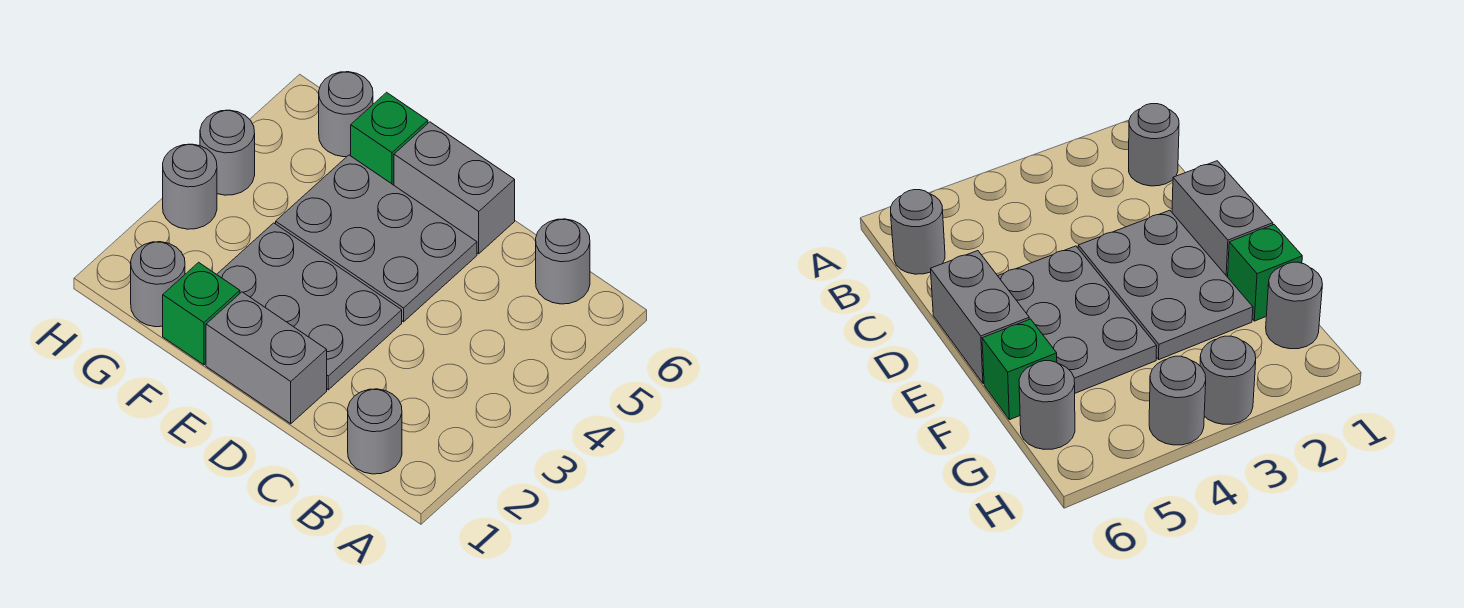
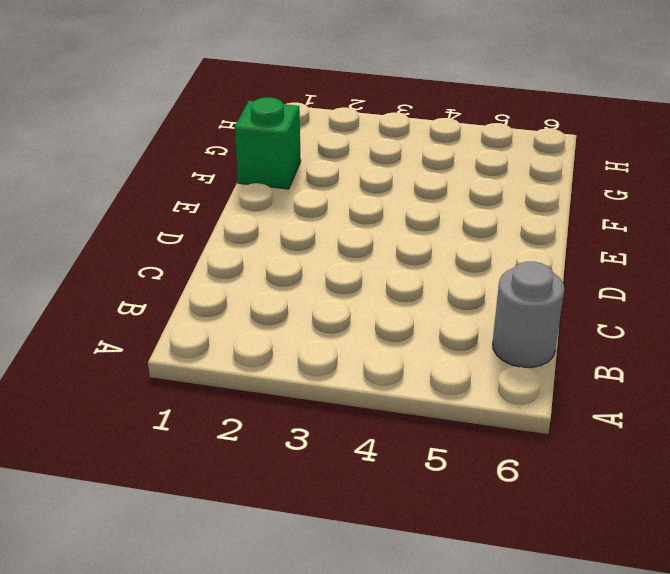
none -> grey 1x1 round brick [348,389,402,474]
none -> grey 1x2 brick [206,292,327,424]
none -> grey 2x3 plate [217,223,402,390]

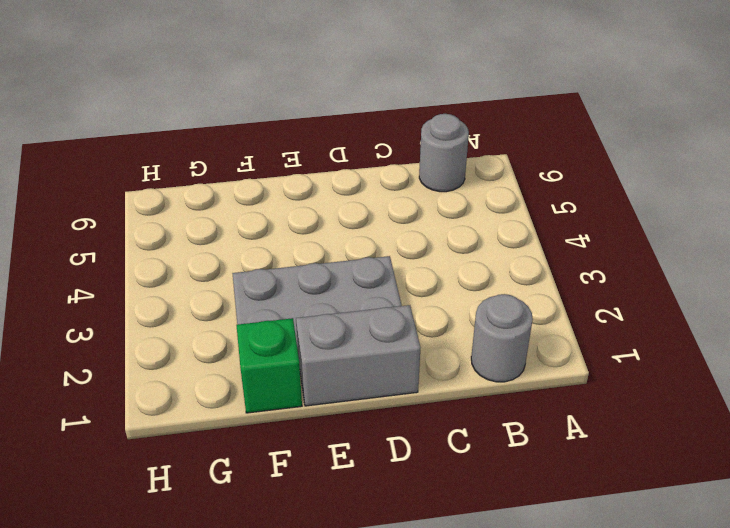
none -> grey 2x3 plate [276,155,477,322]
none -> grey 1x2 brick [394,122,515,254]
none -> green 1x1 brick [351,92,428,185]

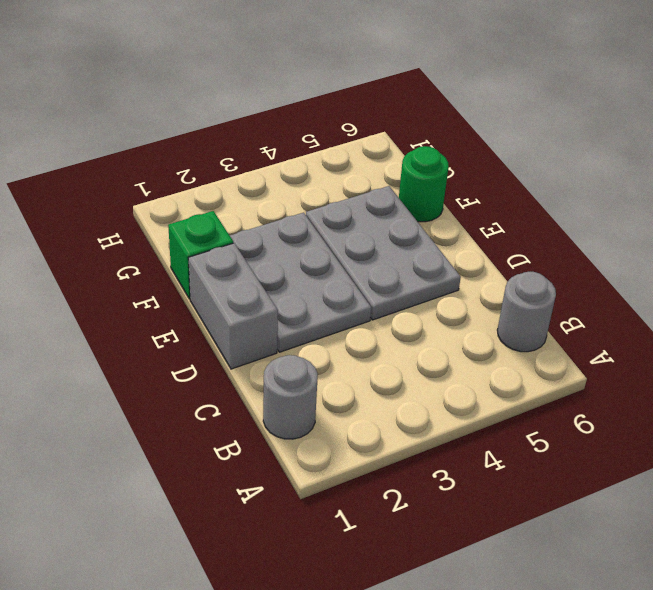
green 1x1 round brick [399,146,449,222] -> green 1x1 brick [351,92,428,185]
none -> grey 1x2 brick [394,122,515,254]
none -> grey 1x1 round brick [131,242,185,327]
none -> grey 1x1 round brick [319,72,373,157]

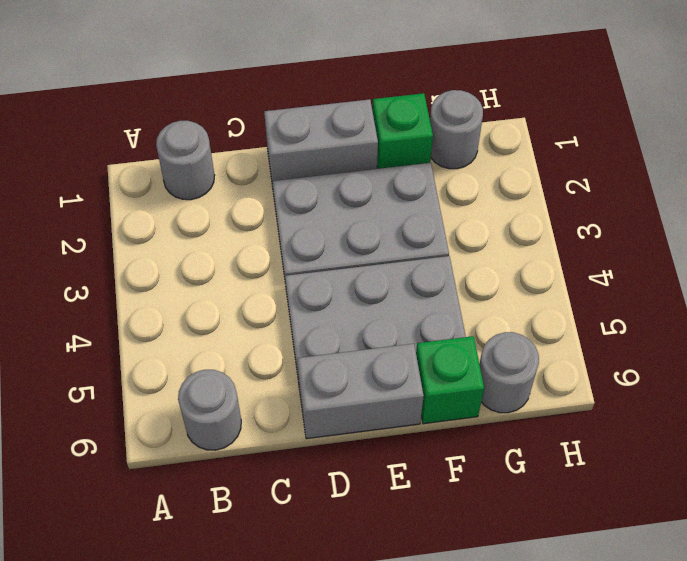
none -> grey 1x1 round brick [163,144,217,229]
none -> grey 1x1 round brick [200,110,255,195]

